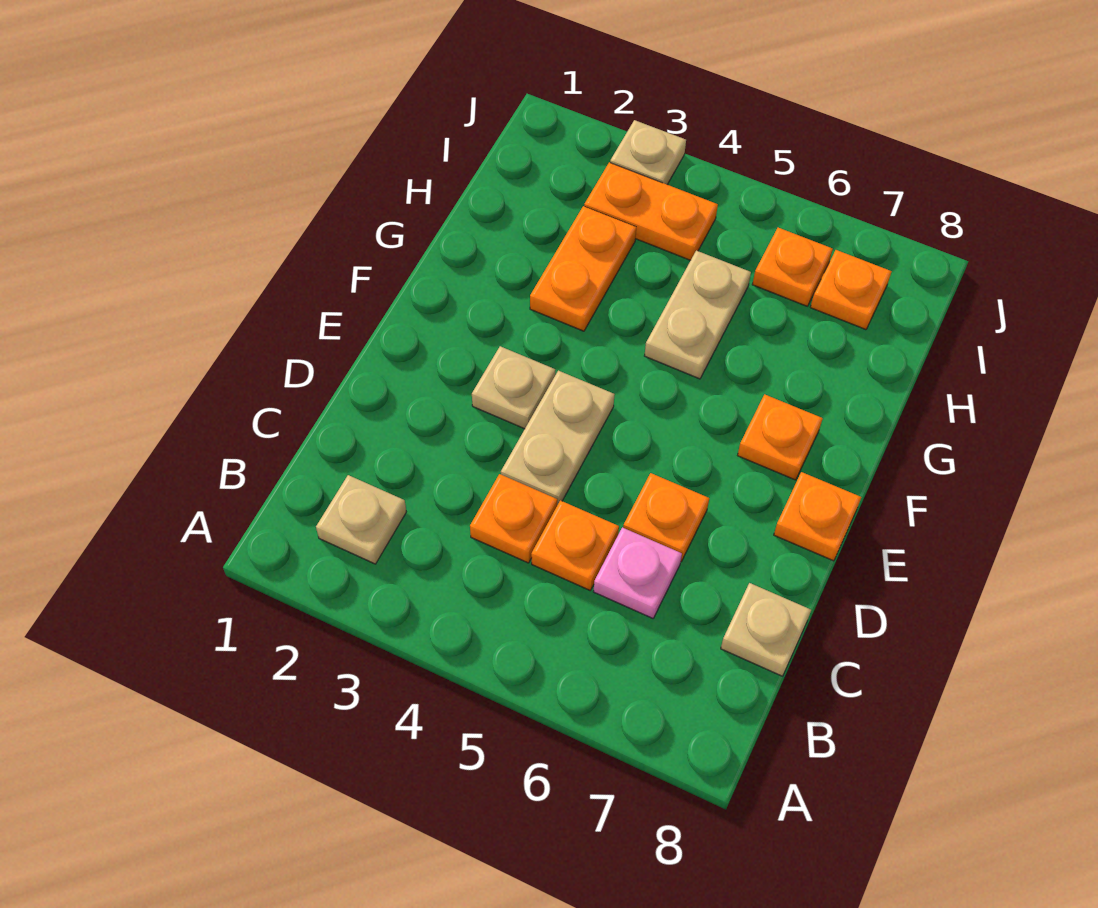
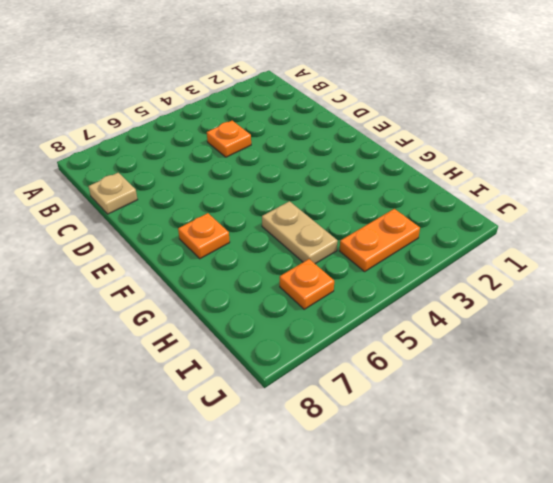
none -> tan 1x1 plate [316,475,406,564]
none -> orange 1x1 plate [531,500,619,590]
none -> pink 1x1 plate [594,527,682,618]

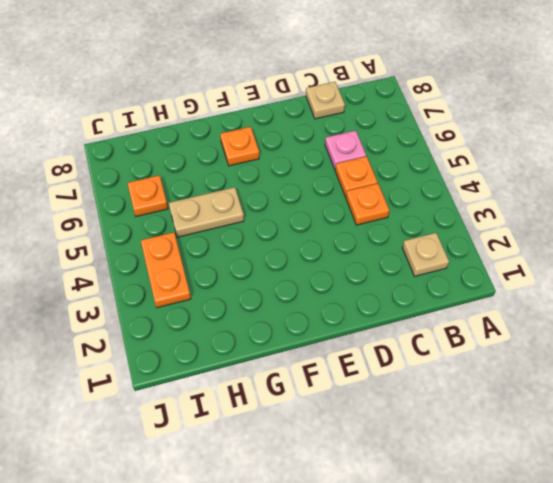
none -> tan 1x2 plate [501,371,614,505]
none -> orange 1x1 plate [623,473,709,562]
none -> tan 1x1 plate [472,346,555,429]

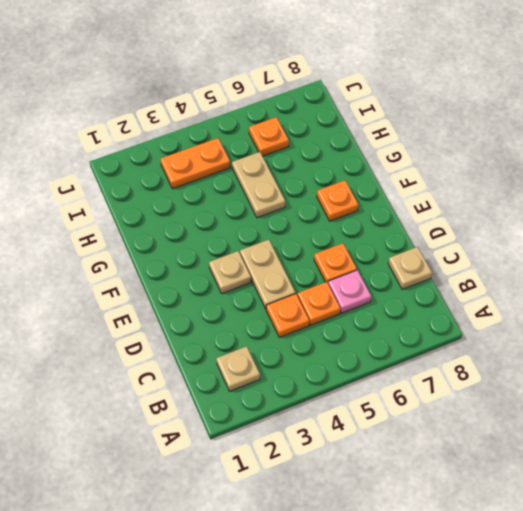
none -> orange 1x1 plate [774,472,861,561]
none -> orange 1x2 plate [530,206,636,331]
none -> orange 1x1 plate [810,250,892,330]

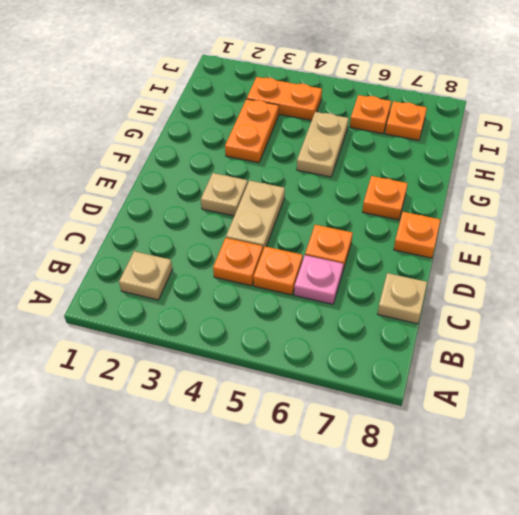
none -> tan 1x1 plate [610,120,686,184]

